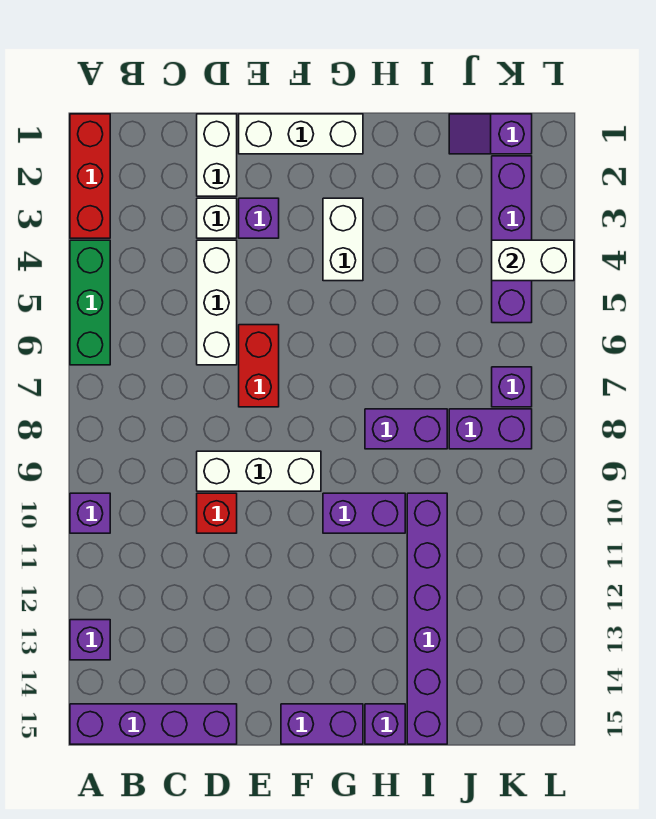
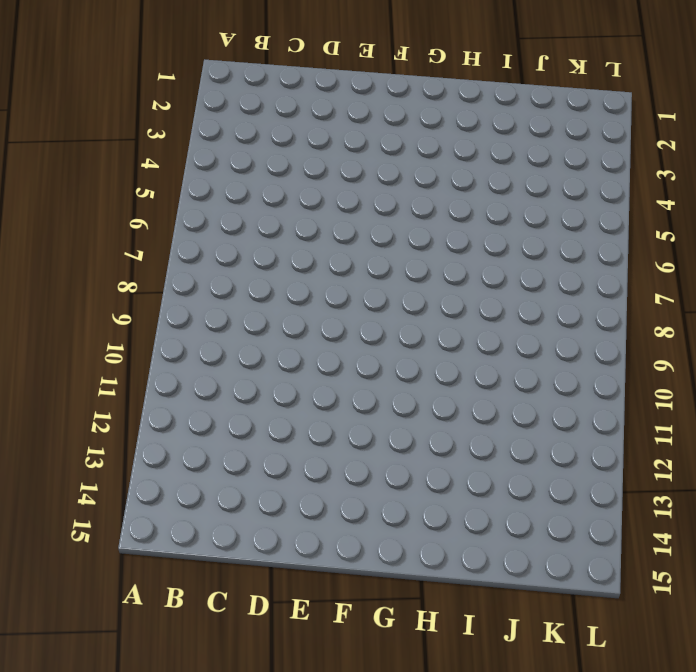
none -> red 1x3 brick [70,114,110,238]
none -> green 1x3 brick [70,240,110,365]
none -> purple 1x1 brick [70,493,110,533]

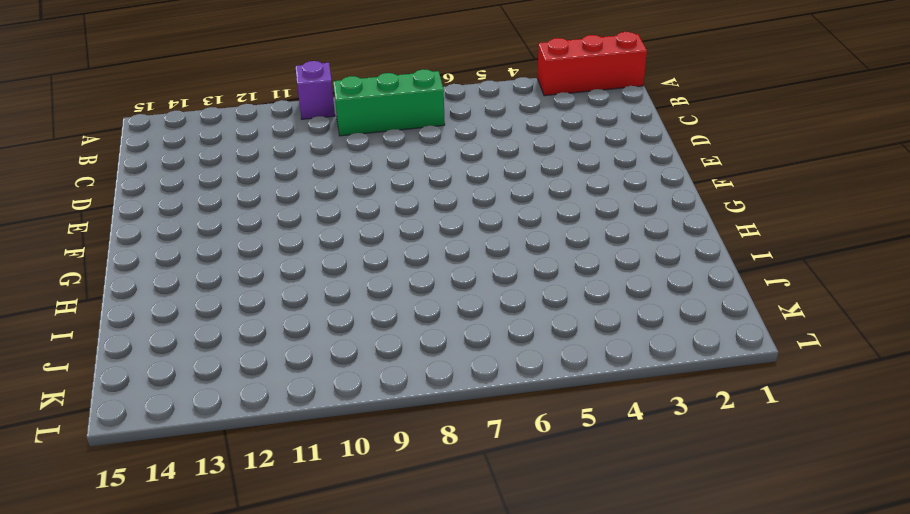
green 1x3 brick [333,69,445,136] -> green 1x3 brick moved to [70,240,110,365]
none -> purple 1x1 brick [70,620,110,660]
none -> purple 1x4 brick [70,704,237,744]
none -> white 1x2 brick [197,114,237,196]

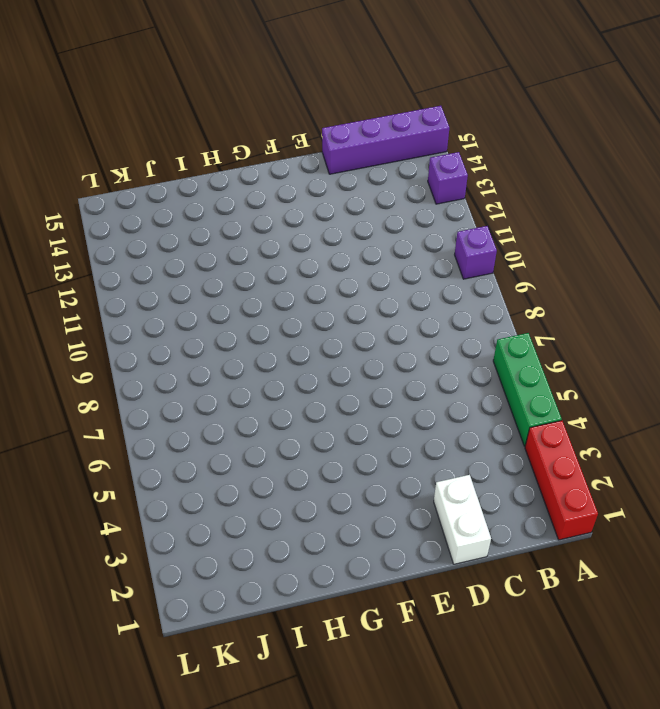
none -> white 1x1 brick [197,198,237,238]
none -> white 1x3 brick [197,240,237,365]
none -> white 1x3 brick [197,451,321,491]

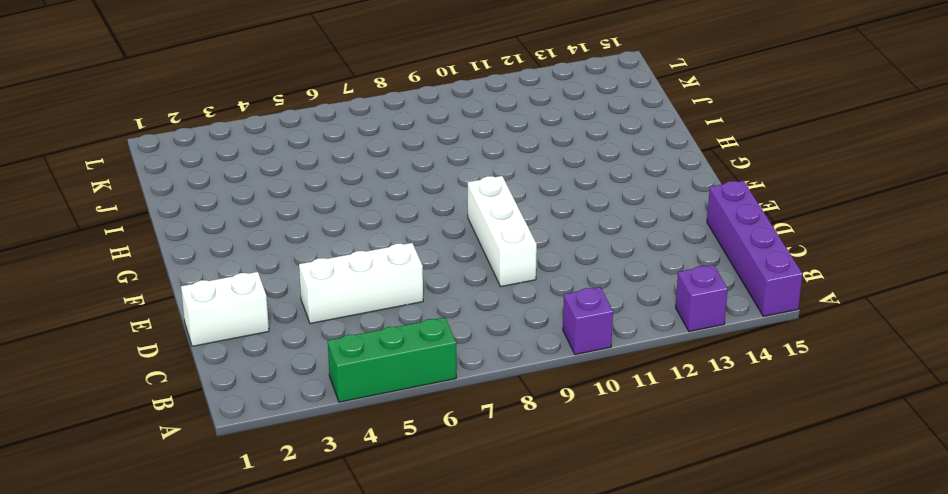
none -> red 1x3 brick [70,114,110,238]
none -> white 1x1 brick [197,198,237,238]
none -> red 1x1 brick [197,493,237,533]

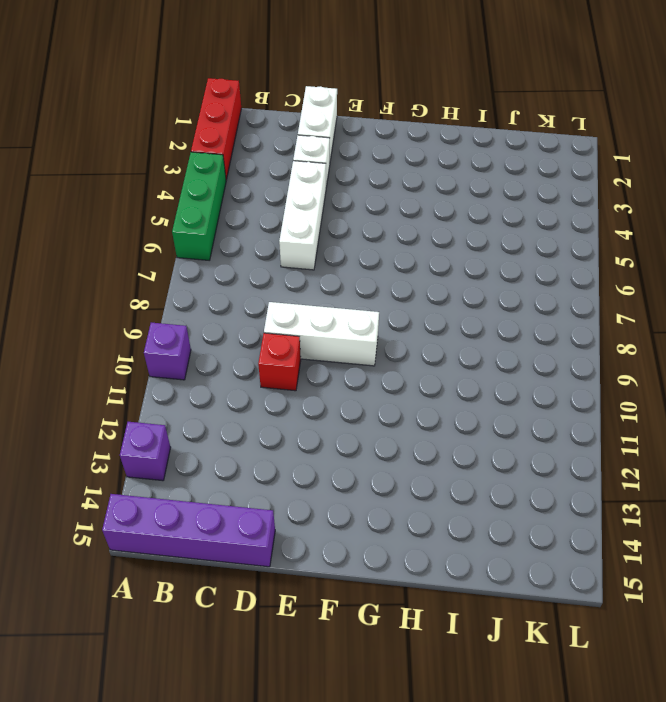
none -> white 1x3 brick [239,114,363,154]
none -> purple 1x1 brick [239,198,279,238]
none -> red 1x2 brick [239,325,279,407]

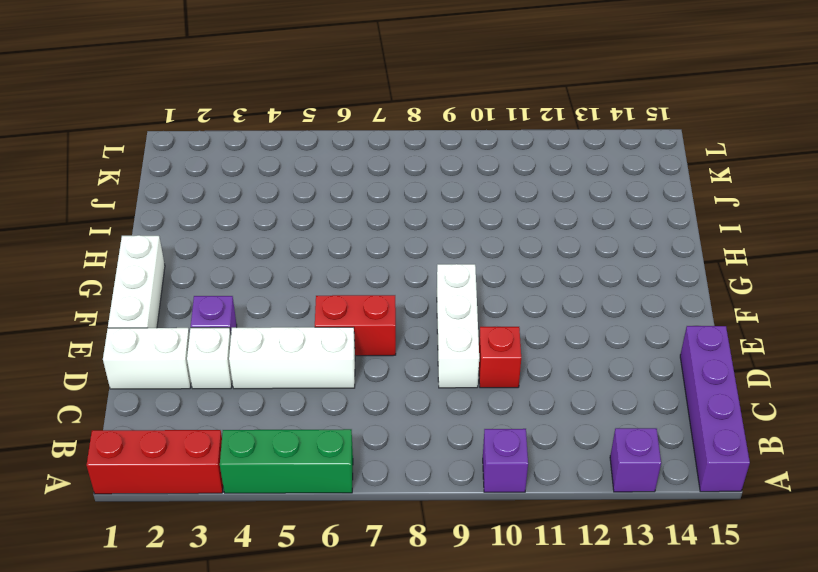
none -> purple 1x2 brick [281,704,363,744]
none -> white 1x2 brick [323,198,363,281]
none -> purple 1x2 brick [323,493,405,533]

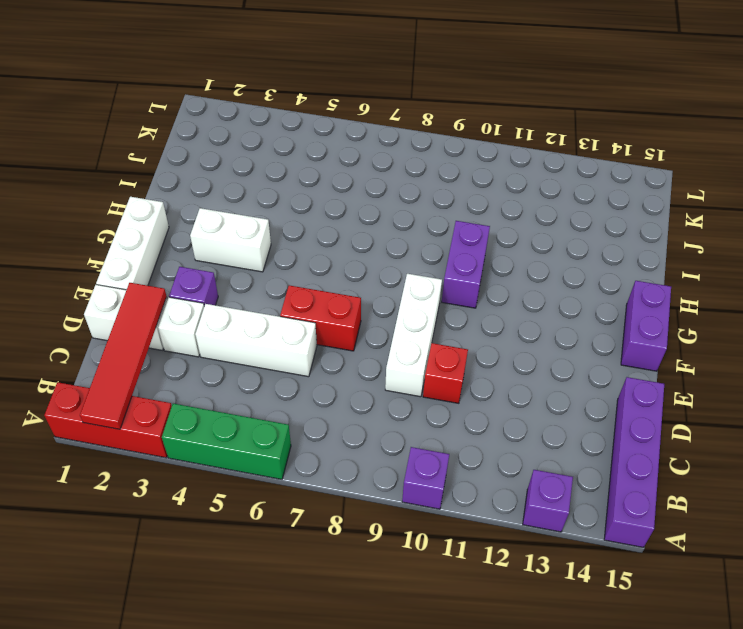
red 1x4 tile [80,283,167,429] -> none
none -> purple 1x2 brick [365,409,447,449]
none -> purple 1x1 brick [365,704,405,744]
none -> purple 1x6 brick [407,493,447,744]

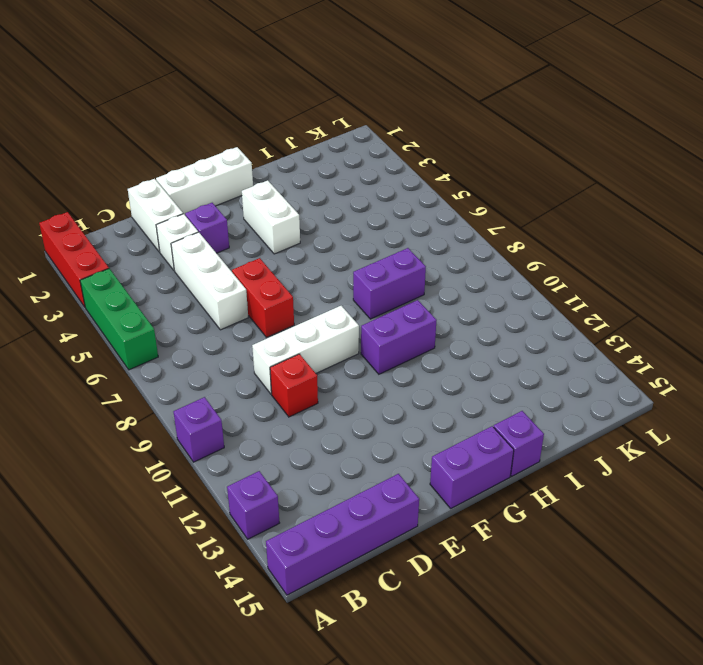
none -> purple 1x6 brick [407,493,447,744]
none -> purple 1x2 slope [449,114,532,154]
none -> purple 1x2 brick [449,409,532,449]

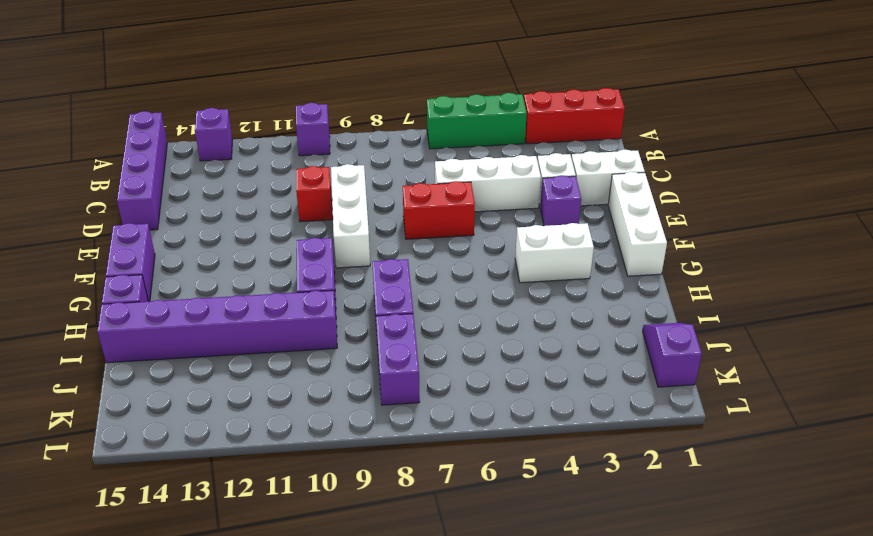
none -> purple 1x4 brick [492,156,532,323]
none -> purple 1x1 brick [492,367,532,407]
none -> white 1x2 brick [492,240,574,281]

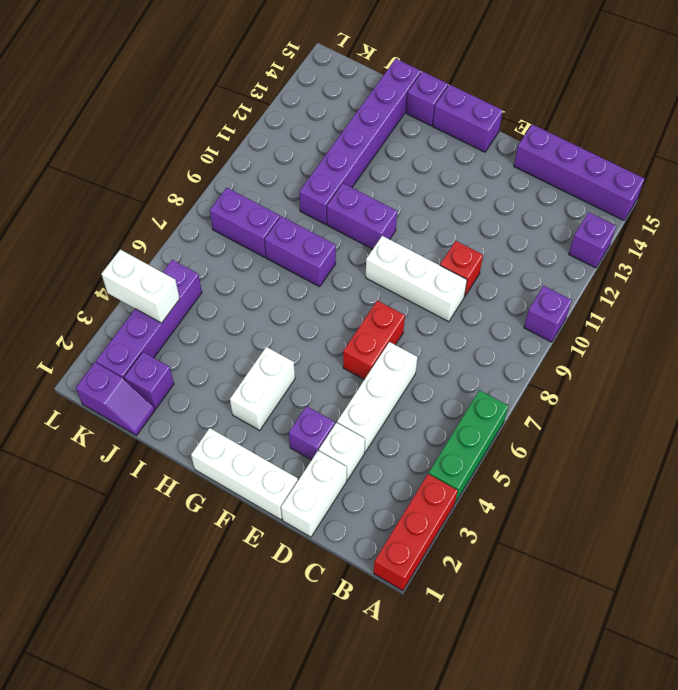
purple 1x1 brick [124,352,174,409] -> purple 1x1 brick moved to [492,367,532,407]

